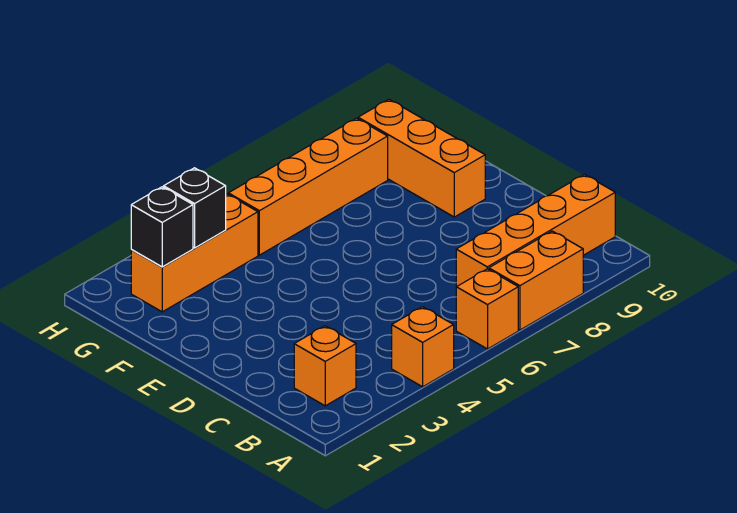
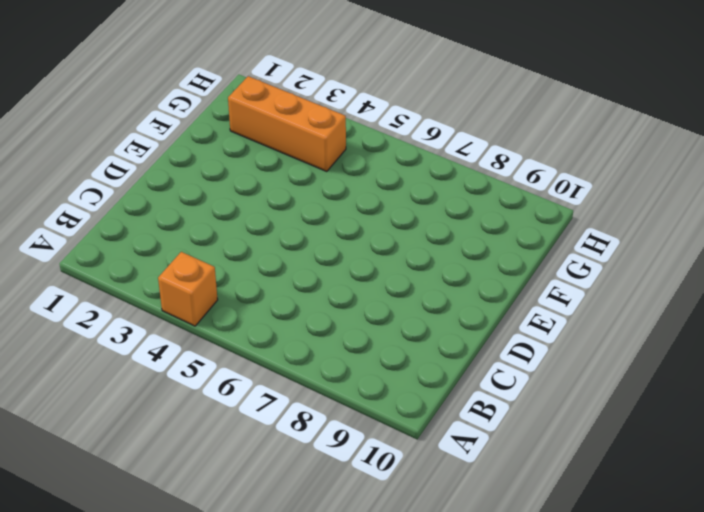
none -> orange 1x1 brick [456,269,518,349]
none -> orange 1x2 brick [489,231,583,330]

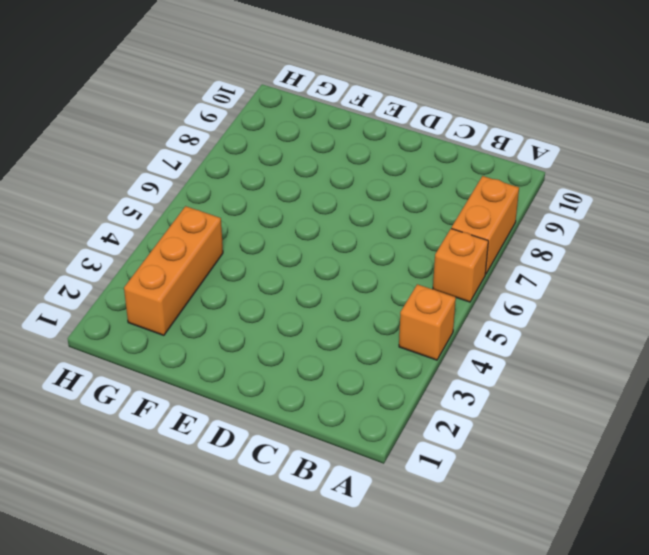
none -> orange 1x1 brick [294,326,356,406]
none -> orange 1x4 brick [456,174,615,287]

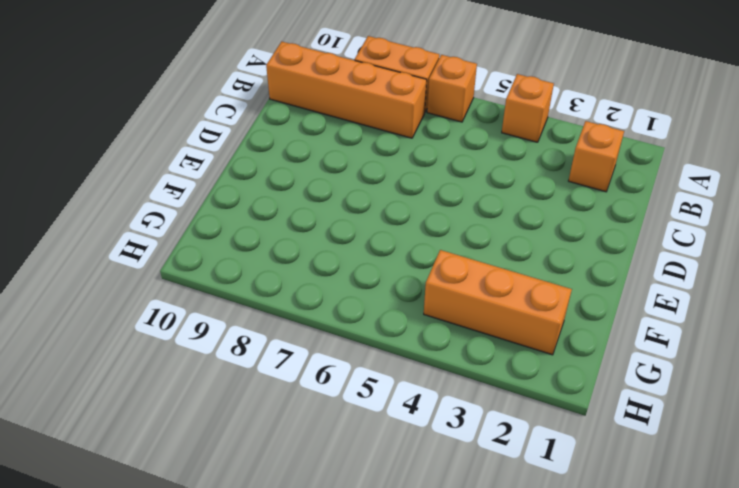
none -> orange 1x3 brick [358,99,485,217]
none -> orange 1x4 brick [228,118,388,255]

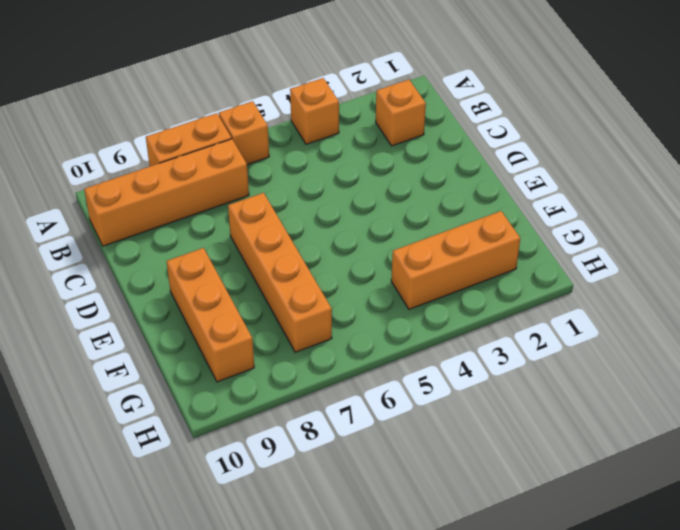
orange 1x4 brick [228,193,332,352] -> orange 1x4 brick turned to [228,118,388,255]
none -> black 1x1 brick [131,187,193,267]
none -> black 1x1 brick [164,168,226,248]

